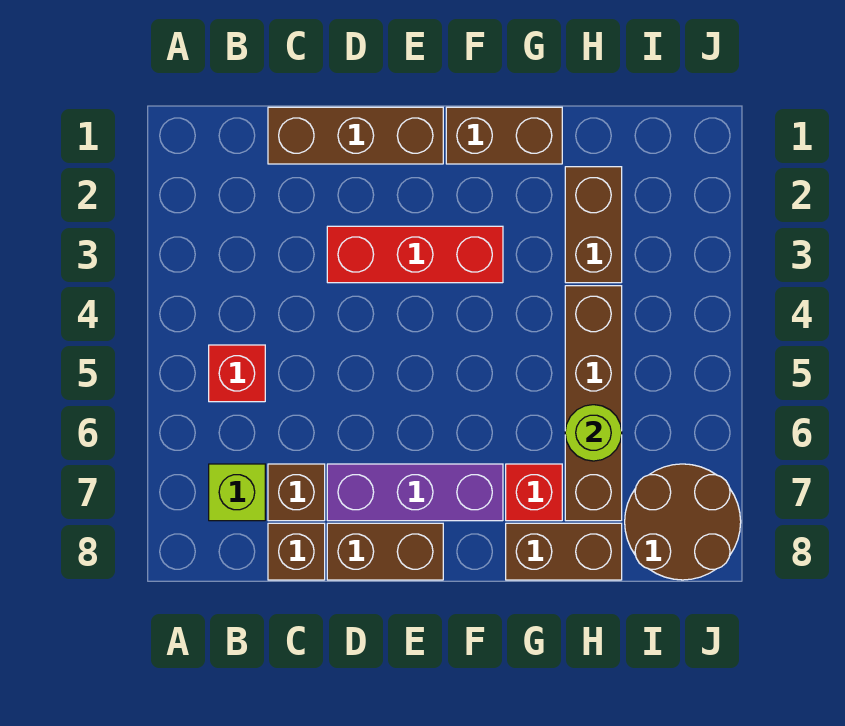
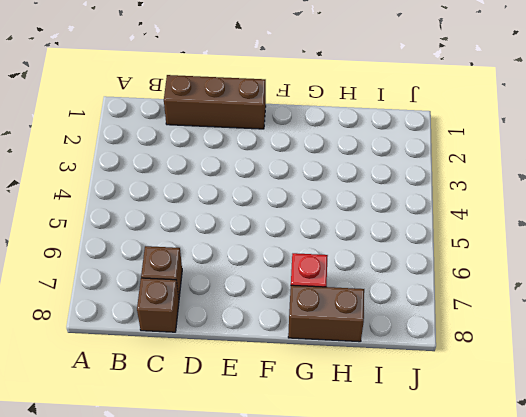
none -> red 1x1 brick [209,345,265,402]
none -> lime 1x1 brick [209,464,265,521]
none -> red 1x3 brick [327,226,503,283]

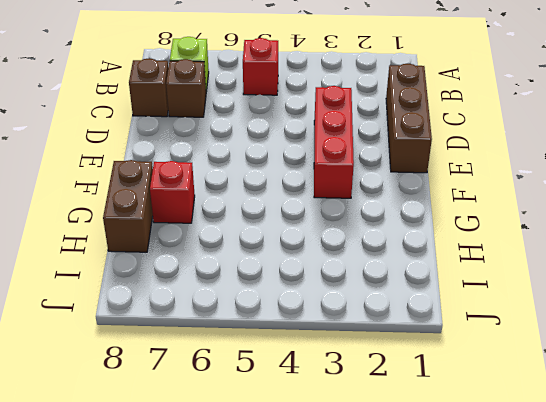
none -> purple 1x3 brick [327,464,503,521]
none -> brown 1x2 brick [327,523,443,580]
none -> brown 1x2 brick [446,107,562,164]

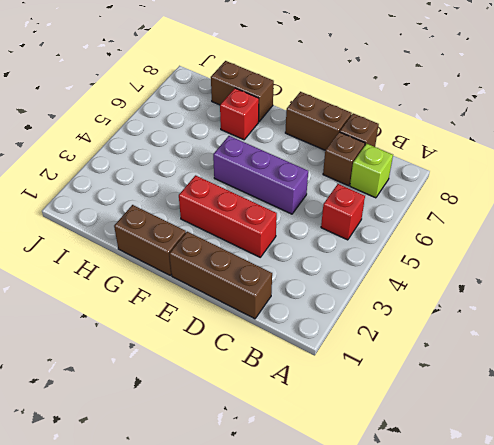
purple 1x3 brick [213,136,308,214] -> purple 1x3 brick moved to [327,464,503,521]
none -> brown 1x2 brick [565,167,622,283]
none -> brown 1x4 brick [565,286,622,521]
none -> brown 2x2 round brick [625,464,741,580]

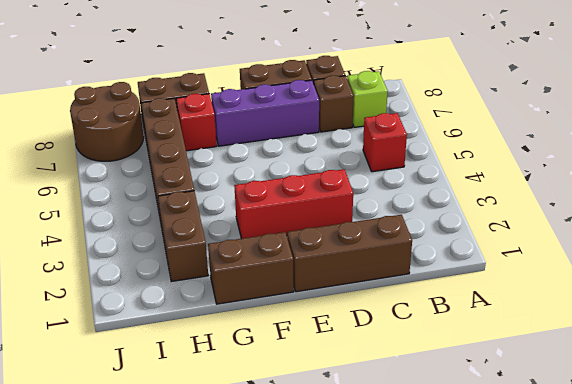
none -> lime 1x1 round brick [565,405,622,461]

